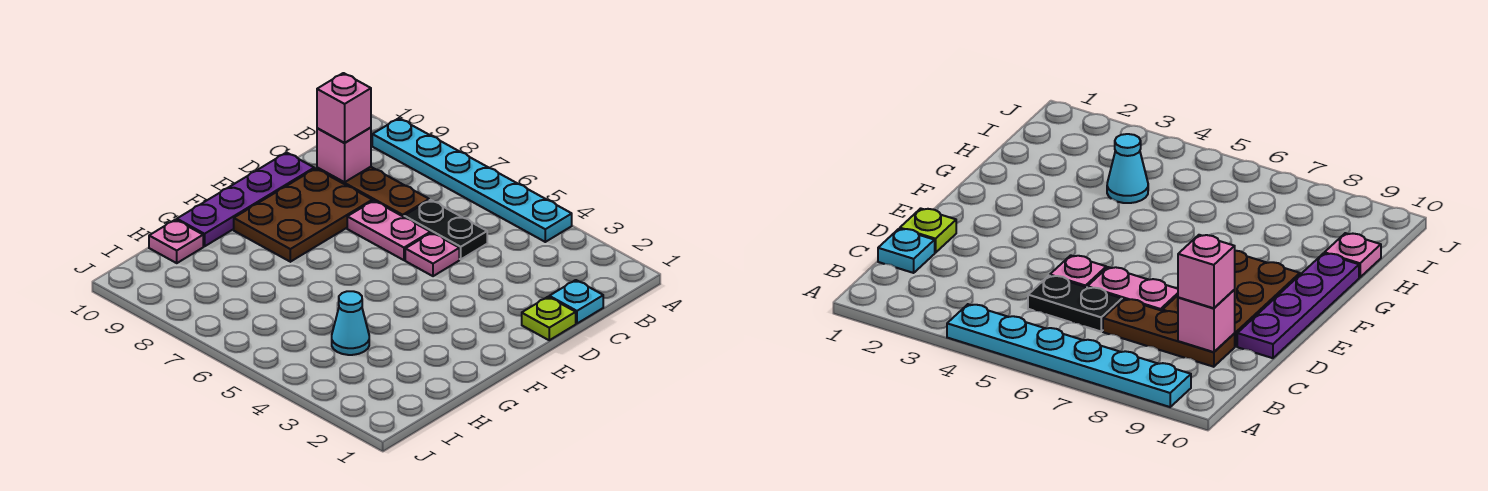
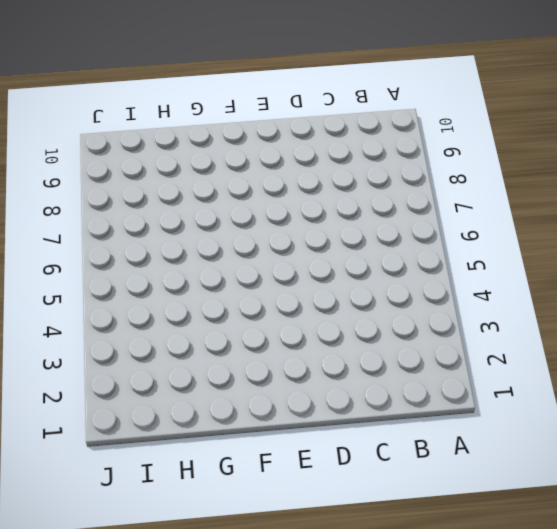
none -> cyan 1x6 plate [372,118,572,242]
none -> cyan 1x1 plate [549,280,603,323]
none -> black 1x2 plate [404,200,487,259]

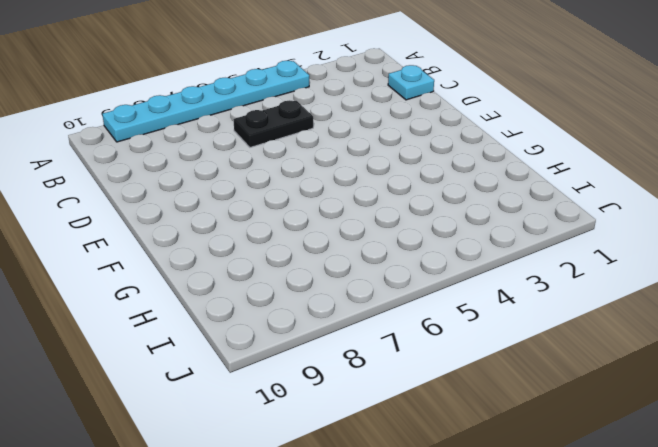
none -> brown 1x3 plate [317,167,429,217]
none -> lime 1x1 plate [522,297,576,340]
none -> pink 1x1 plate [405,233,459,276]

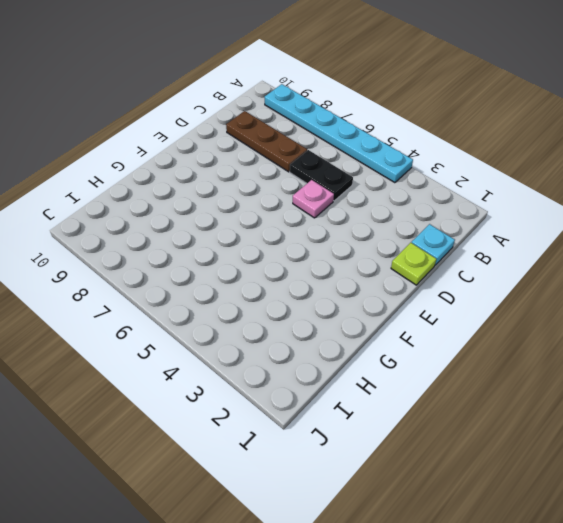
none -> pink 1x2 plate [347,201,430,260]
none -> brown 2x3 plate [234,168,372,262]
none -> purple 1x4 plate [177,152,314,246]

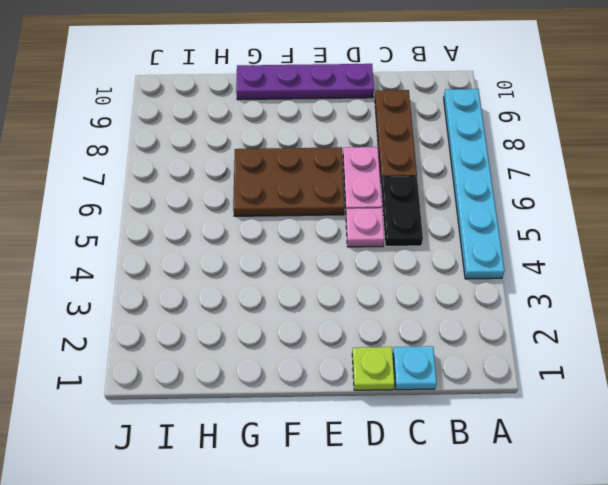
brown 2x3 plate [233,147,345,216] -> brown 2x3 plate moved to [234,168,372,262]
none -> cyan 1x1 cone [332,291,369,355]
none -> pink 1x1 plate [149,220,203,263]
none -> pink 1x1 brick [317,128,371,182]

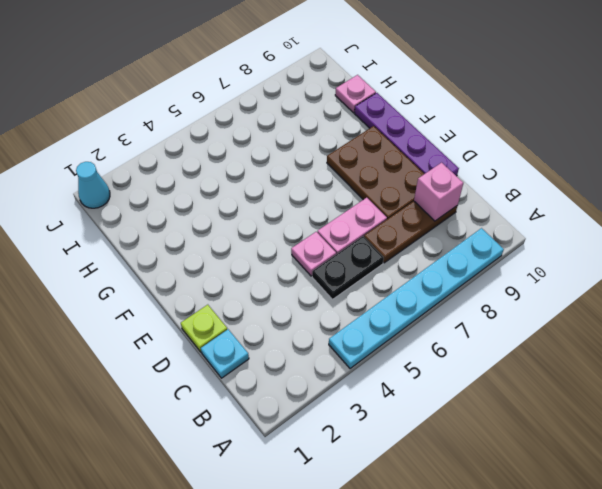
cyan 1x1 cone [76,162,110,208] -> cyan 1x1 cone moved to [332,291,369,355]
none -> pink 1x1 brick [317,73,371,143]

